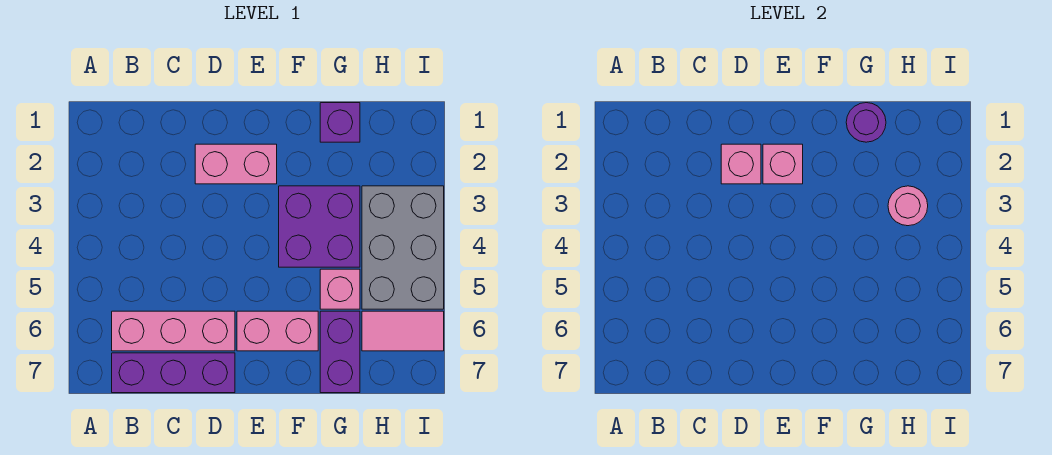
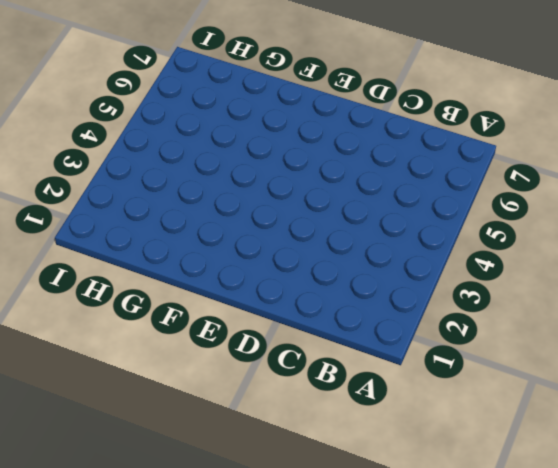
none -> pink 1x3 brick [112,311,235,351]
none -> purple 1x3 brick [112,353,235,393]
none -> pink 1x2 brick [195,144,277,184]

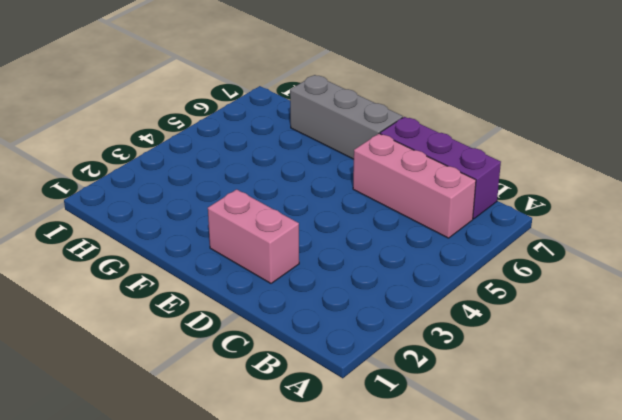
grey 1x3 brick [290,75,403,159] -> purple 1x2 brick [320,311,360,393]
none -> pink 1x2 brick [237,311,318,351]
none -> purple 2x2 brick [279,186,360,267]
none -> purple 1x1 brick [320,103,360,142]

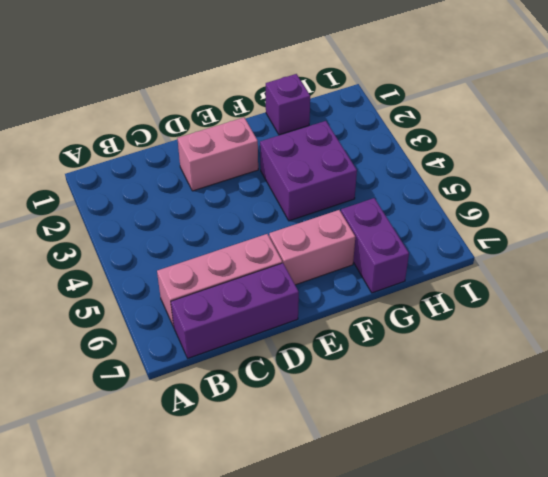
none -> pink 1x1 brick [320,269,360,309]
none -> grey 2x3 brick [362,186,444,309]
none -> pink 1x2 tile [362,311,444,351]

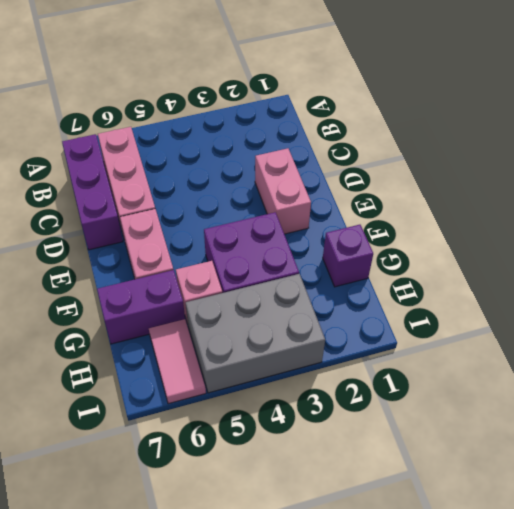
none -> pink 1x1 brick [721,144,761,184]
none -> pink 1x1 brick [763,144,803,184]
none -> purple 1x1 round brick [846,103,886,142]

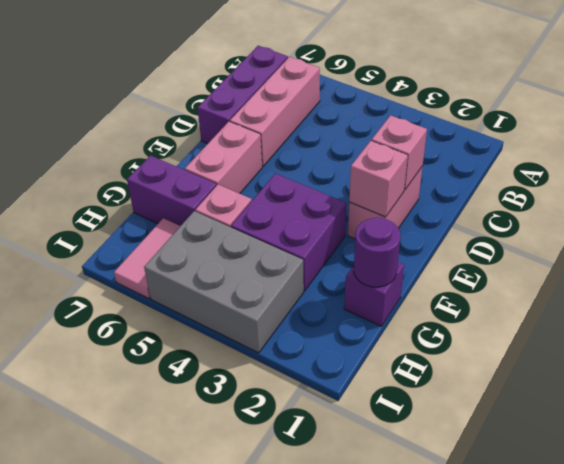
none -> pink 1x1 round brick [888,186,928,226]

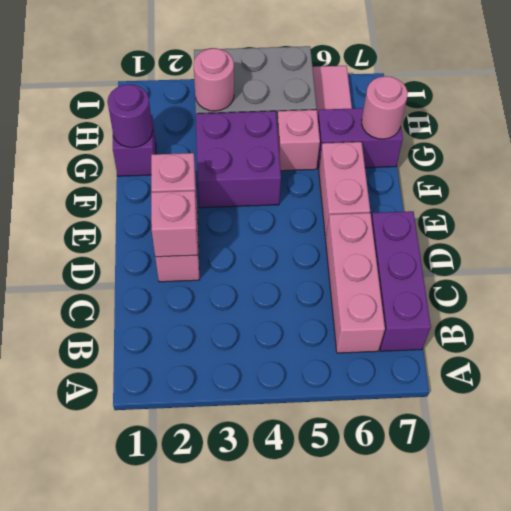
pink 1x1 round brick [362,76,408,139] -> none

